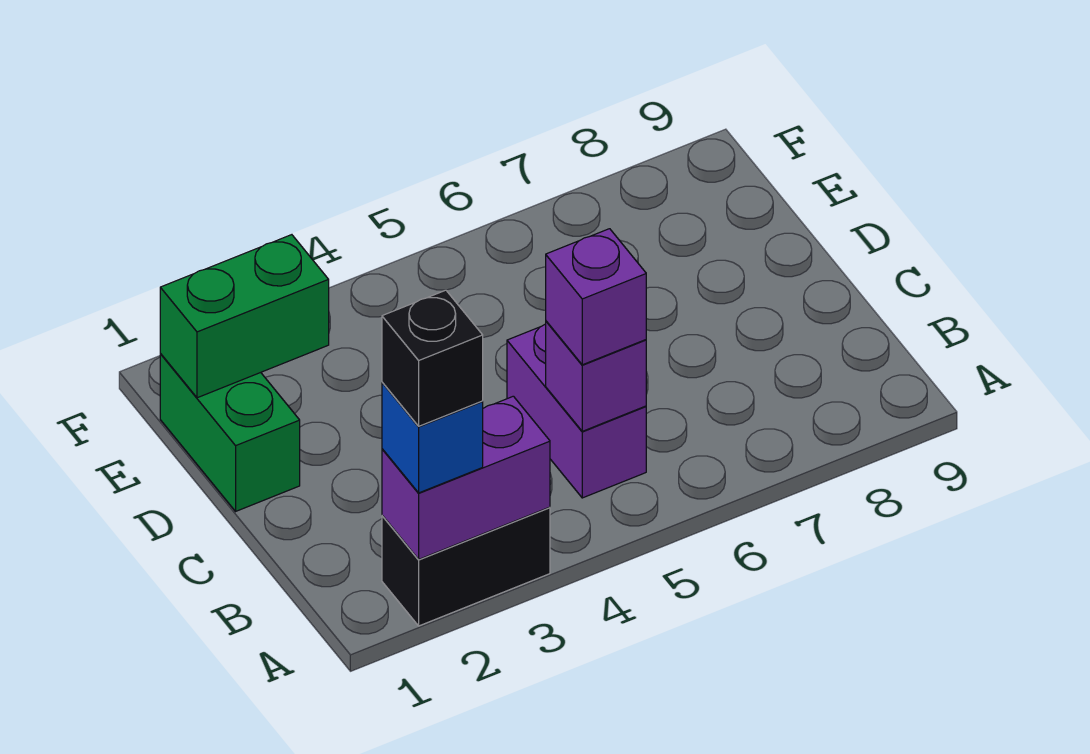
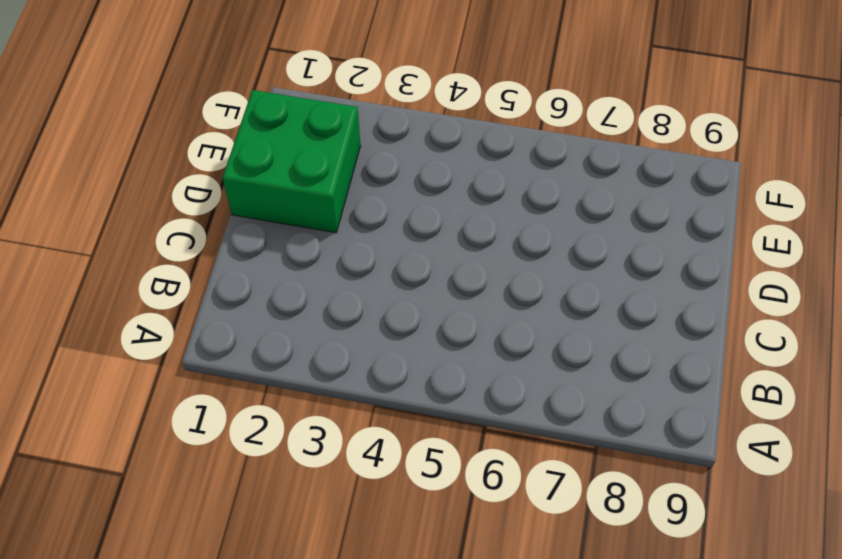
green 2x2 brick [222,90,360,233] -> green 1x2 brick [160,354,300,511]
none -> black 1x2 brick [382,507,550,626]
none -> purple 1x2 brick [507,324,646,498]

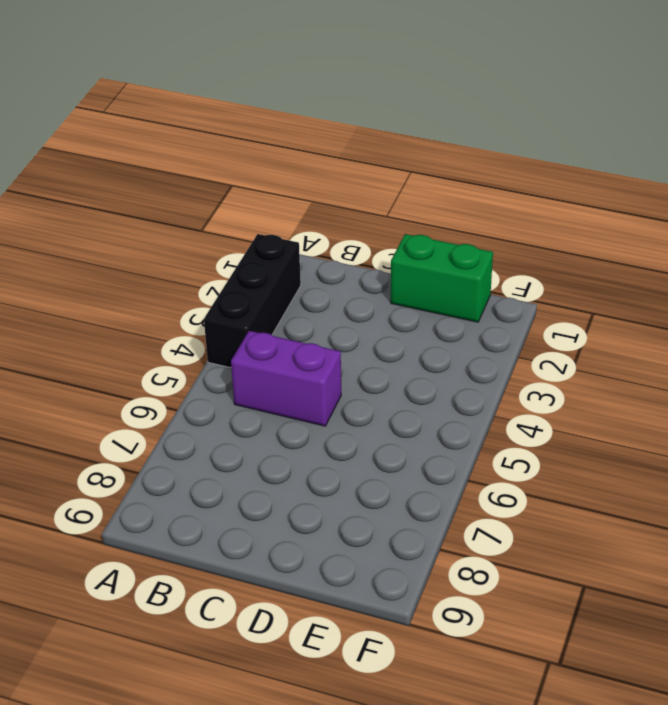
black 1x3 brick [204,234,301,368] -> black 1x2 brick [382,507,550,626]
none -> purple 1x2 brick [382,396,550,559]
none -> purple 1x1 brick [546,321,646,431]

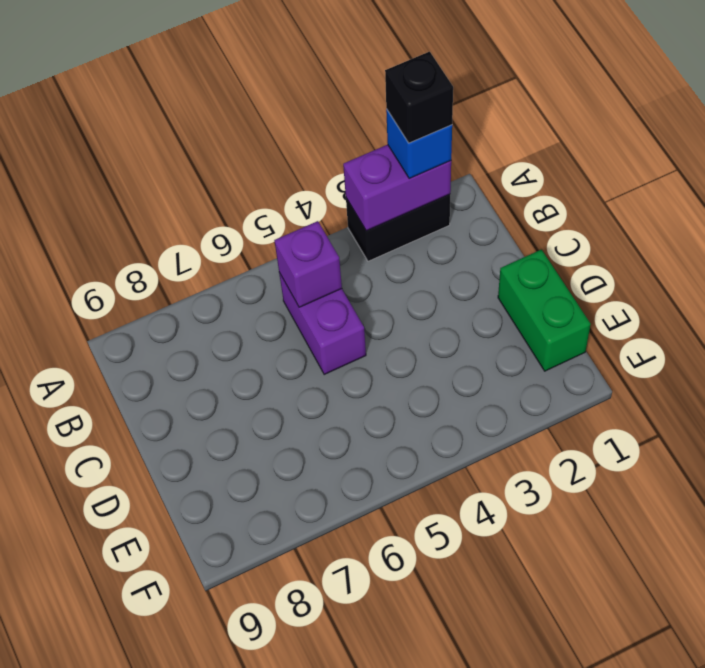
none -> green 1x2 brick [160,235,329,398]
none -> purple 1x1 brick [546,229,646,365]

